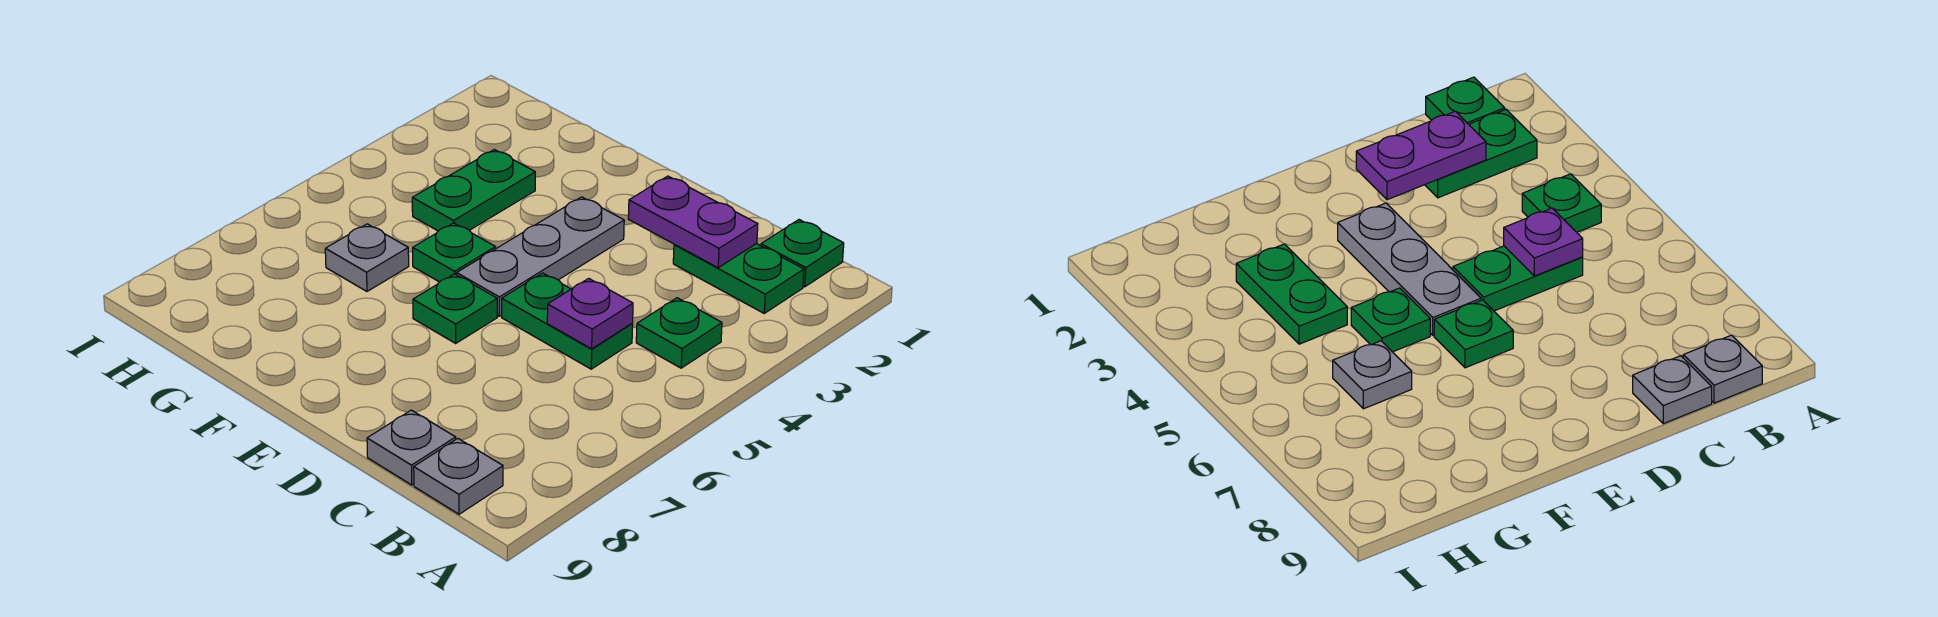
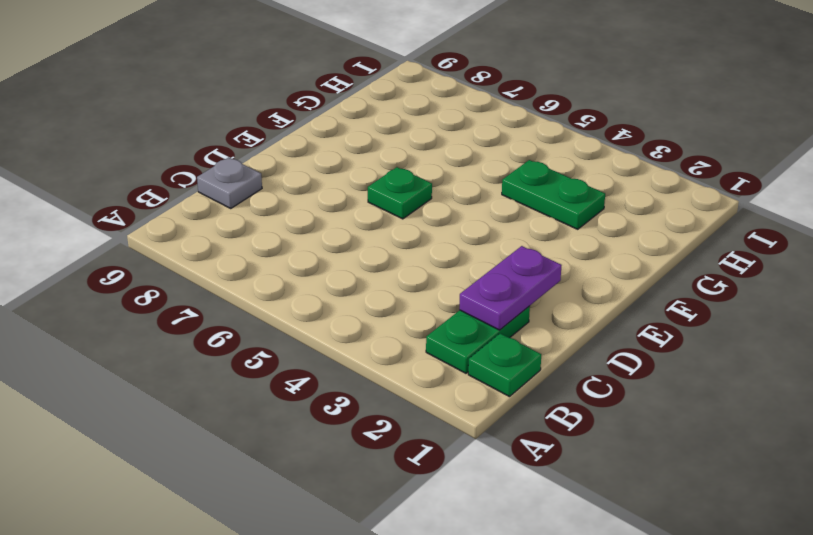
none -> green 1x1 plate [636,298,722,368]
none -> grey 1x1 plate [414,439,503,514]
none -> green 1x2 plate [502,273,633,369]

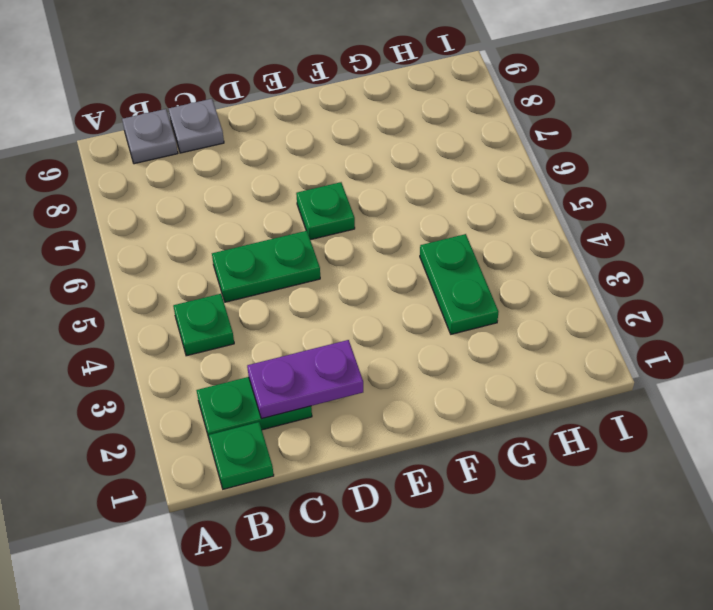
none -> grey 1x3 plate [457,197,624,316]
none -> green 1x1 plate [413,223,496,282]
none -> grey 1x1 plate [325,224,409,291]

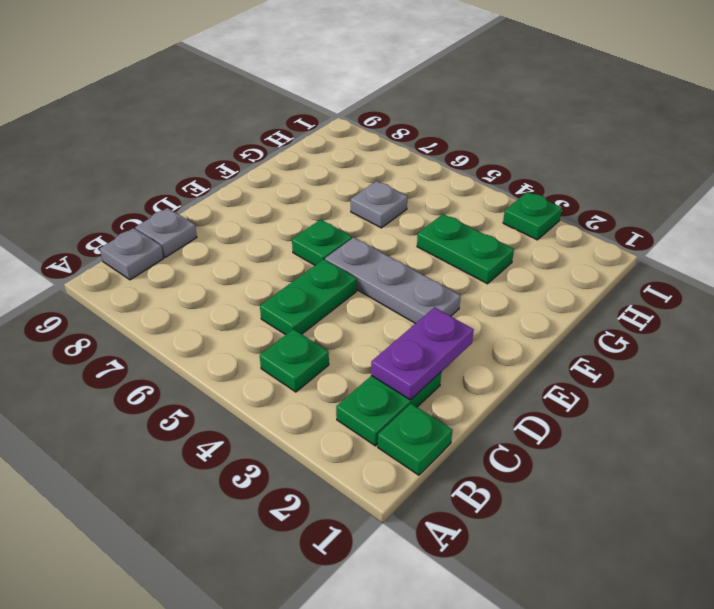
green 1x1 plate [503,192,562,240] -> green 1x1 plate moved to [413,223,496,282]
none -> purple 1x1 plate [547,278,633,349]

